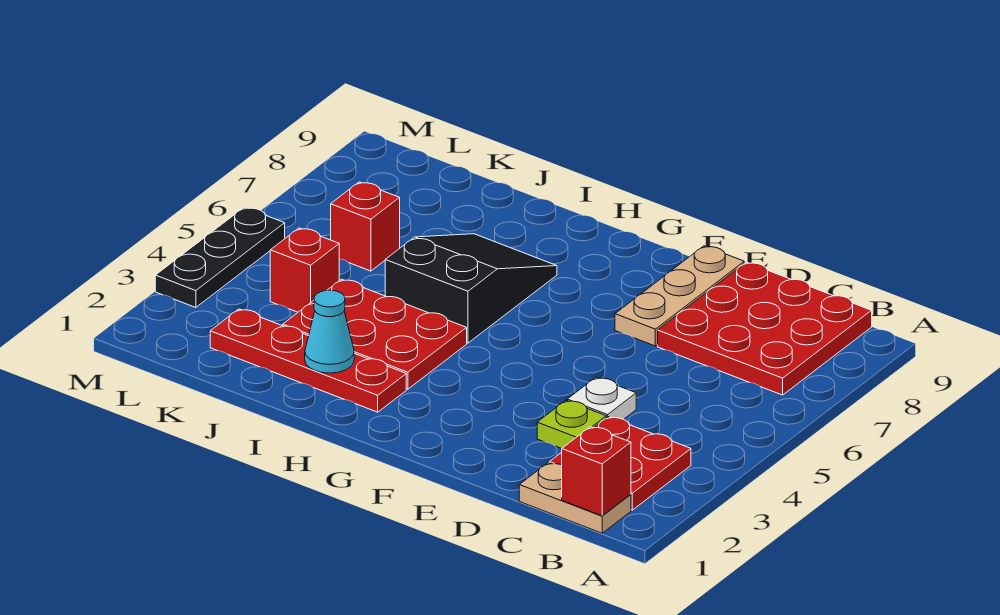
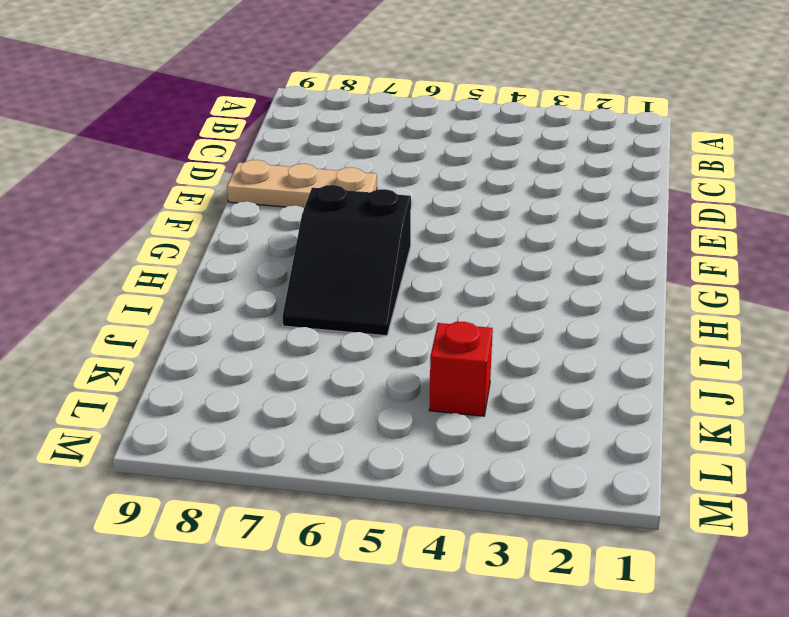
black 2x3 slope [283,185,411,336] -> black 2x3 slope turned to [385,234,557,343]
none -> tan 1x2 plate [519,463,631,533]
none -> red 2x2 plate [549,417,691,510]
none -> red 3x3 plate [658,262,872,395]

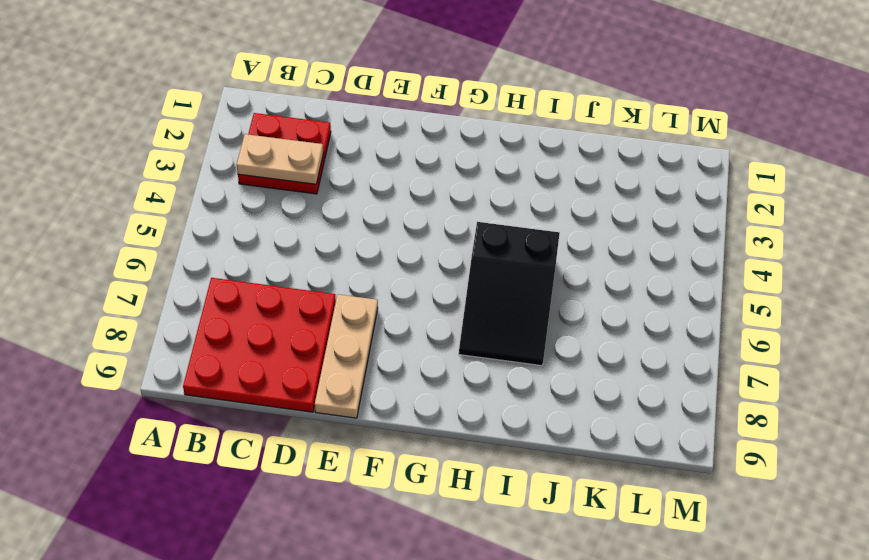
tan 1x2 plate [237,134,323,184] -> tan 1x2 plate moved to [519,463,631,533]
none -> lime 1x1 plate [537,401,606,449]
none -> white 1x1 plate [567,377,636,419]
none -> red 1x4 plate [210,309,406,412]

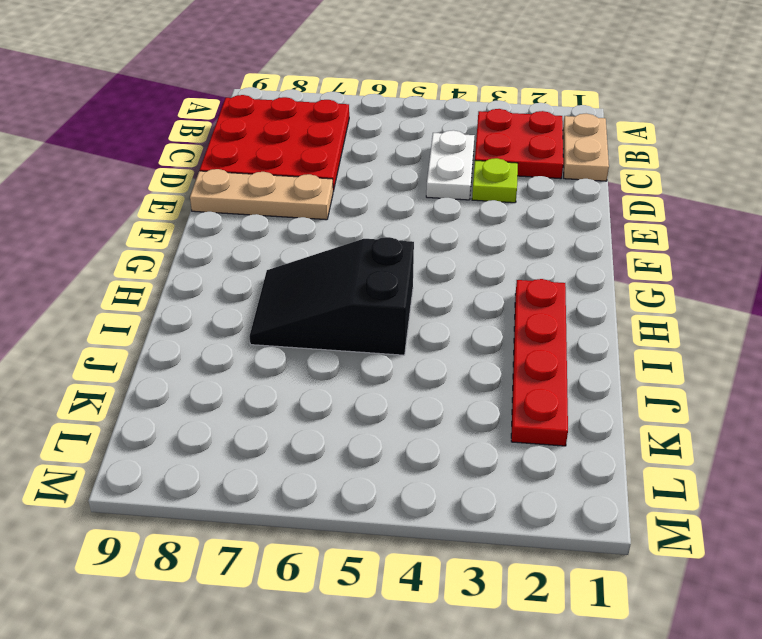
white 1x2 plate [426,130,475,200] -> white 1x1 plate [567,377,636,419]
none -> red 2x3 plate [283,279,467,389]
none -> red 1x1 brick [270,228,339,312]
none -> red 1x1 brick [331,182,400,271]

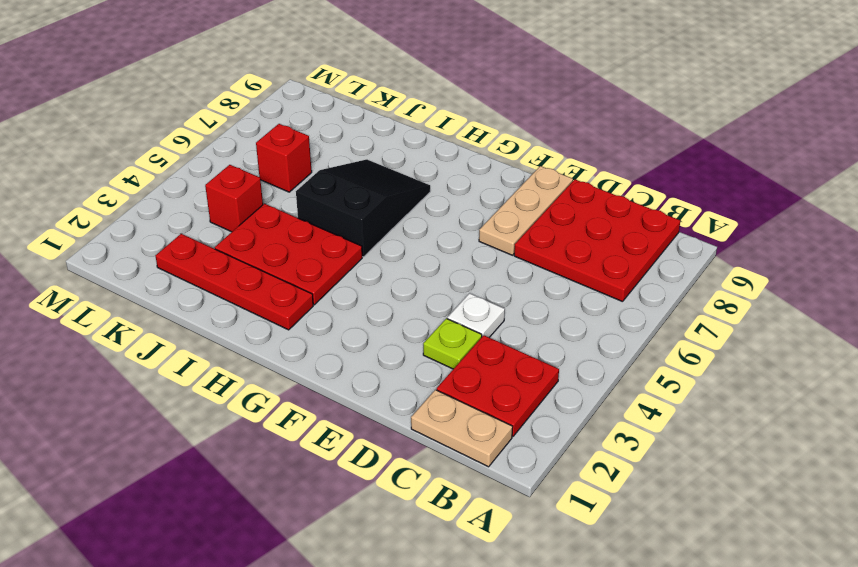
none -> black 1x3 plate [155,207,285,308]
none -> red 1x1 brick [562,427,631,516]
none -> cyan 1x1 cone [305,290,354,373]

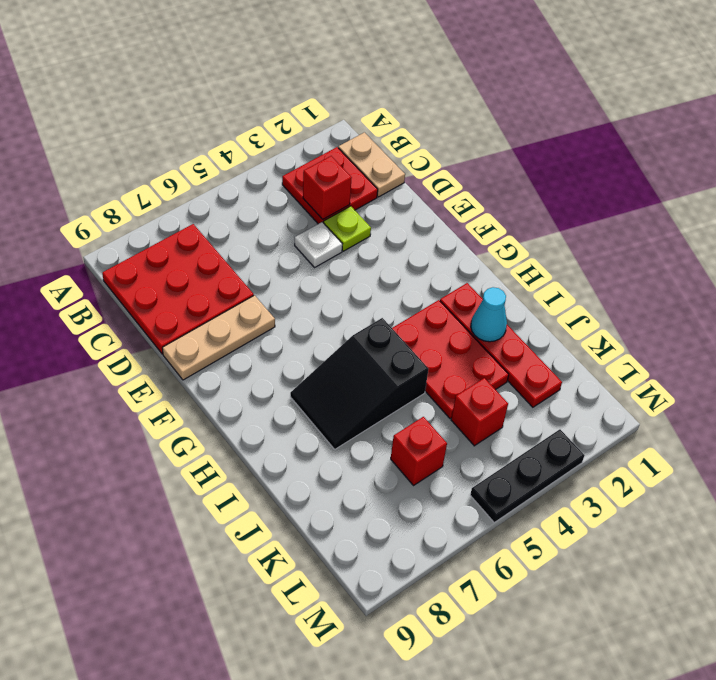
red 1x1 brick [303,156,352,219] -> red 1x1 brick moved to [562,427,631,516]

